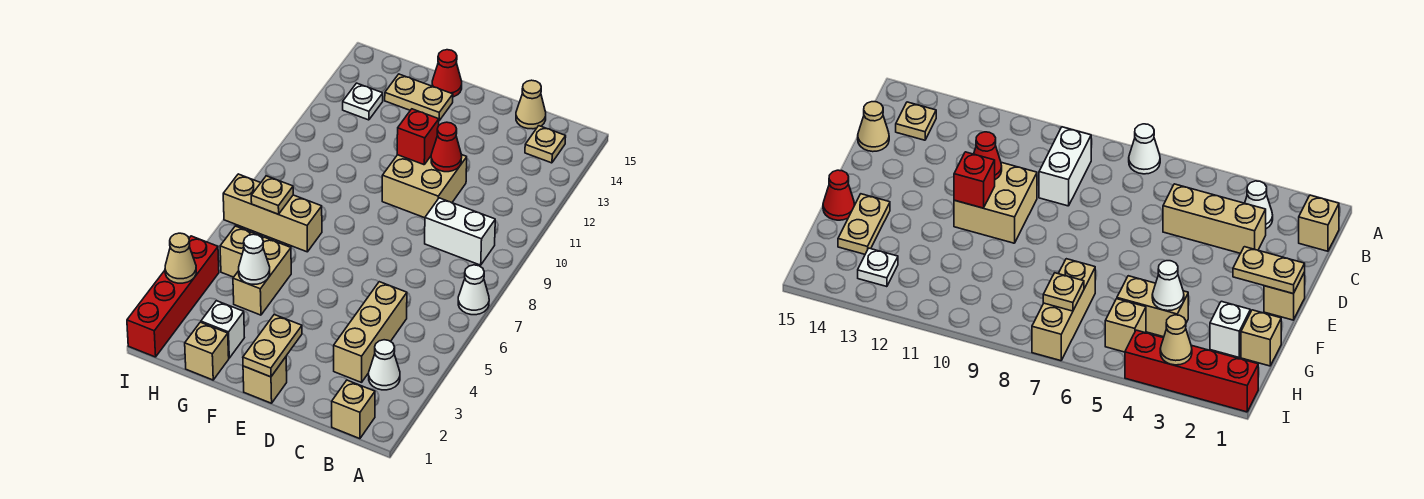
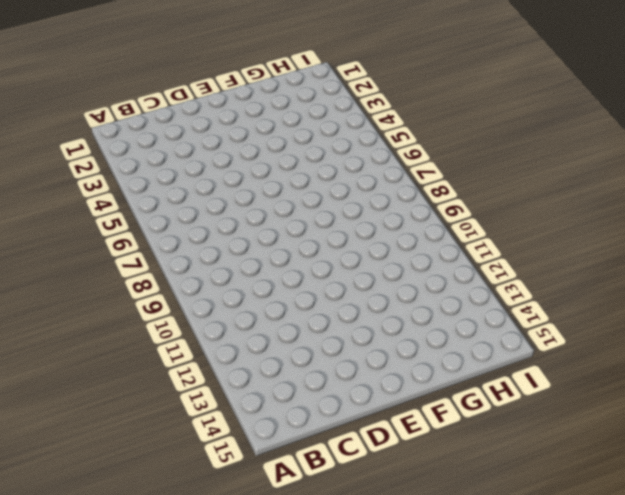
none -> white 1x1 cone [458,265,489,315]
none -> tan 1x1 brick [332,380,375,439]
none -> white 1x1 cone [369,340,400,390]

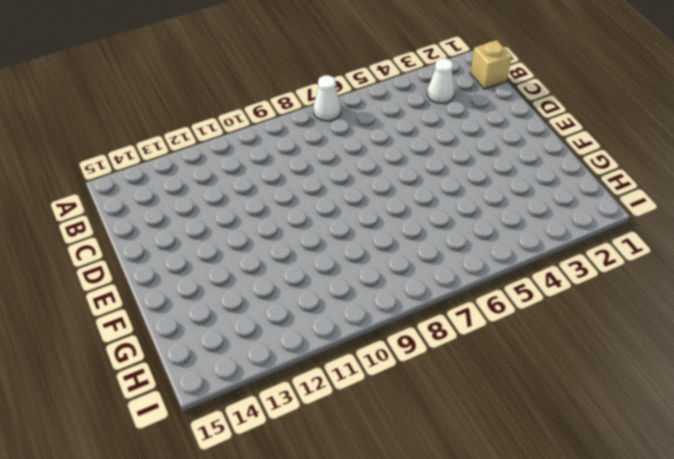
none -> white 1x2 brick [425,198,495,265]
none -> tan 1x1 plate [525,126,566,163]
none -> tan 1x3 brick [334,282,407,382]

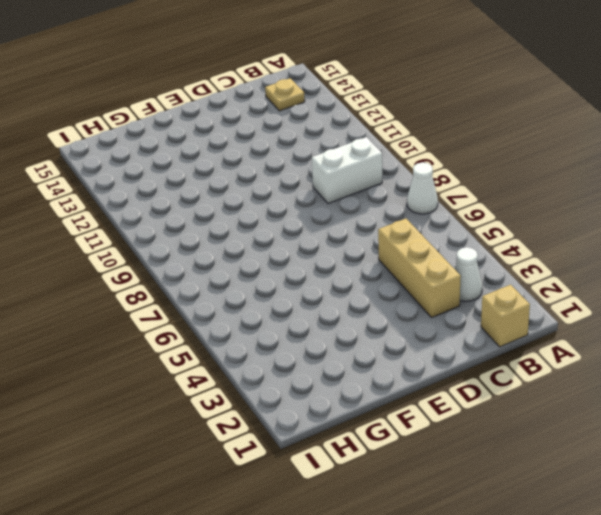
none -> tan 1x1 cone [516,80,546,129]
none -> tan 2x2 brick [382,155,467,218]
none -> tan 1x1 brick [243,357,287,403]

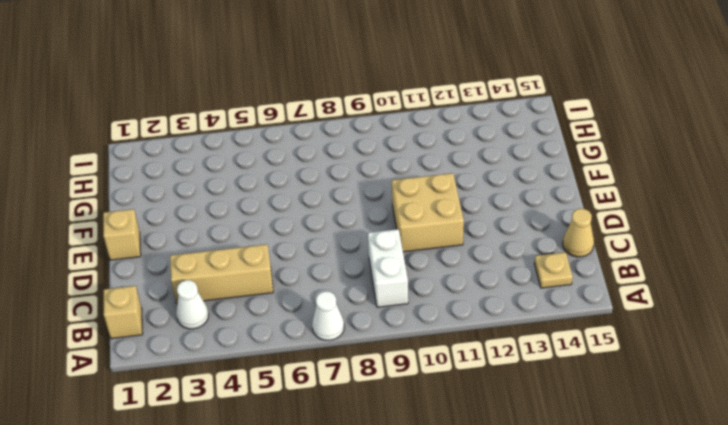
none -> tan 1x2 plate [385,74,453,121]
none -> red 1x1 cone [432,50,462,97]
none -> tan 1x1 brick [185,322,229,380]

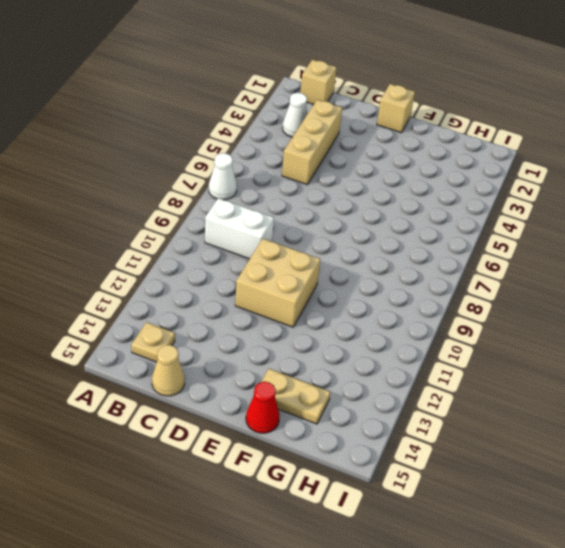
none -> tan 1x1 brick [185,322,229,380]
none -> white 1x1 brick [201,301,244,358]
none -> tan 1x2 brick [233,237,291,315]

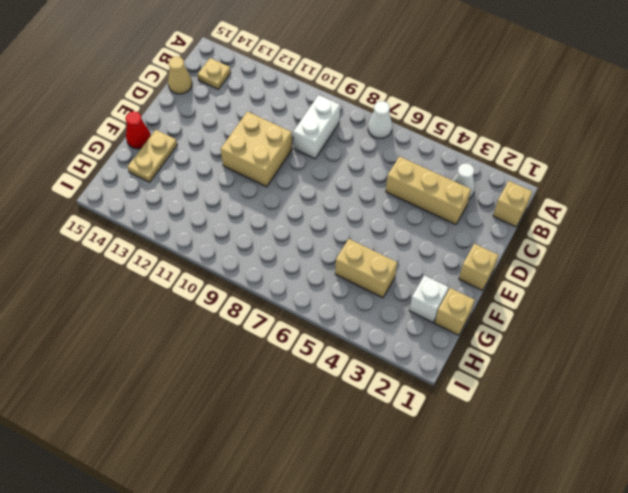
none -> tan 1x3 brick [223,174,322,252]
none -> tan 1x1 brick [220,226,262,277]
none -> white 1x1 plate [343,83,383,120]

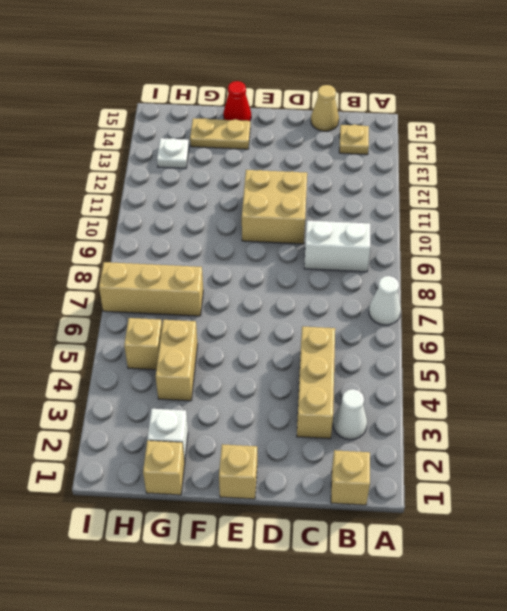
none -> red 1x4 brick [127,236,219,357]
none -> red 1x1 cone [431,122,462,172]
none -> tan 1x2 plate [243,315,302,377]

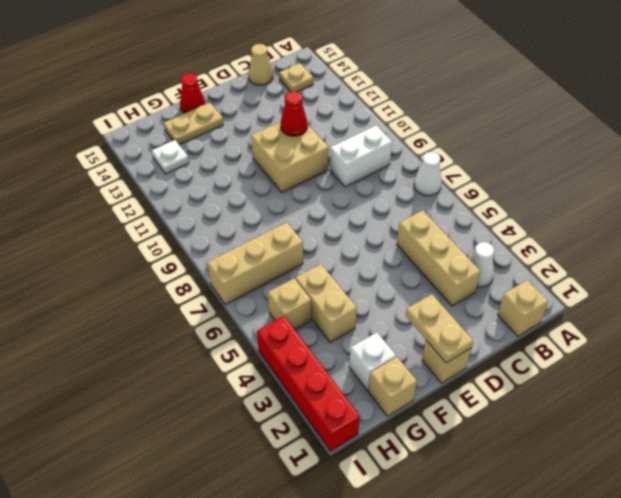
none -> red 1x1 brick [397,109,439,165]
none -> white 1x1 cone [239,234,270,284]
none -> tan 1x1 plate [251,176,293,214]

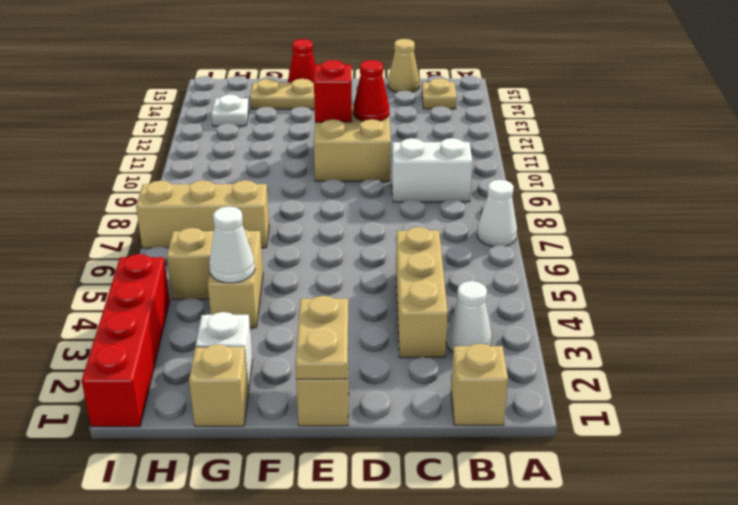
none -> tan 1x1 plate [251,176,293,214]
none -> tan 1x1 cone [165,233,196,283]

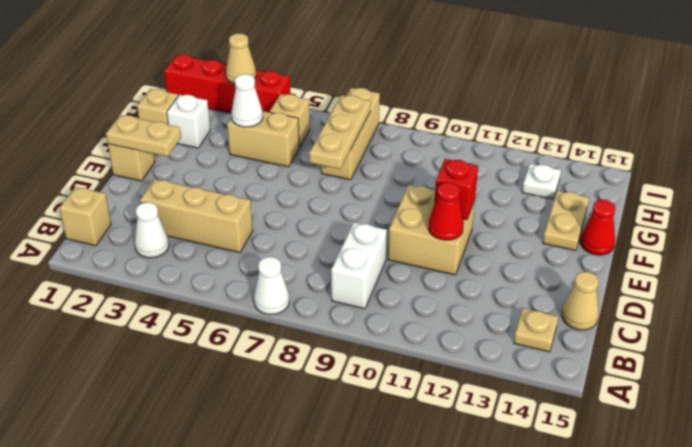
tan 1x3 plate [309,95,371,169] -> tan 1x1 plate [251,176,293,214]

